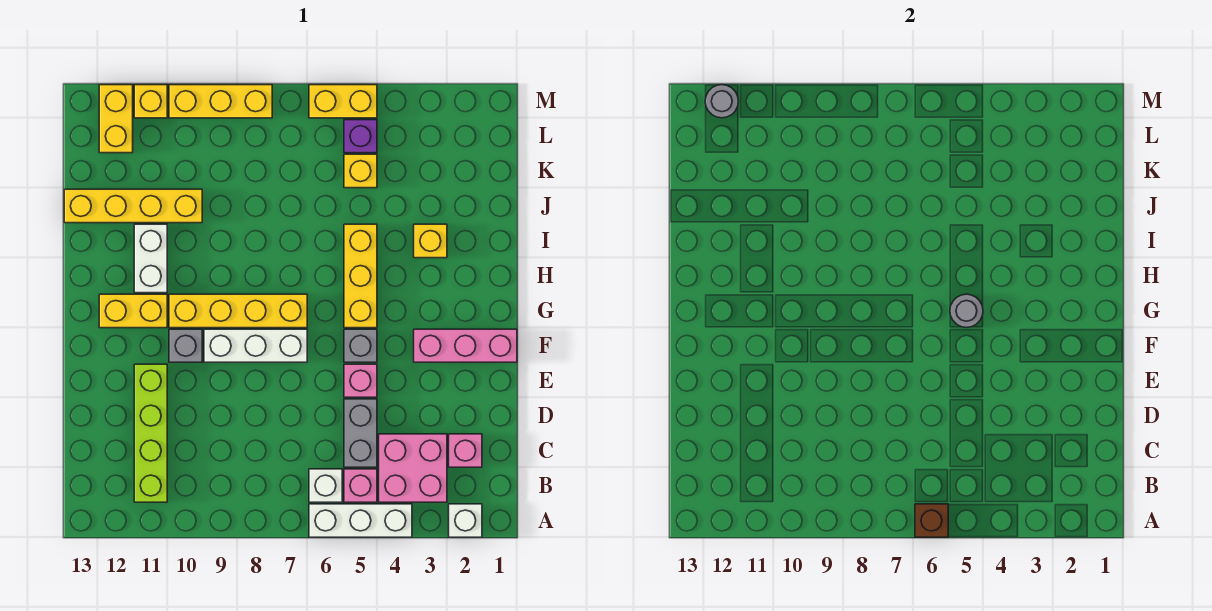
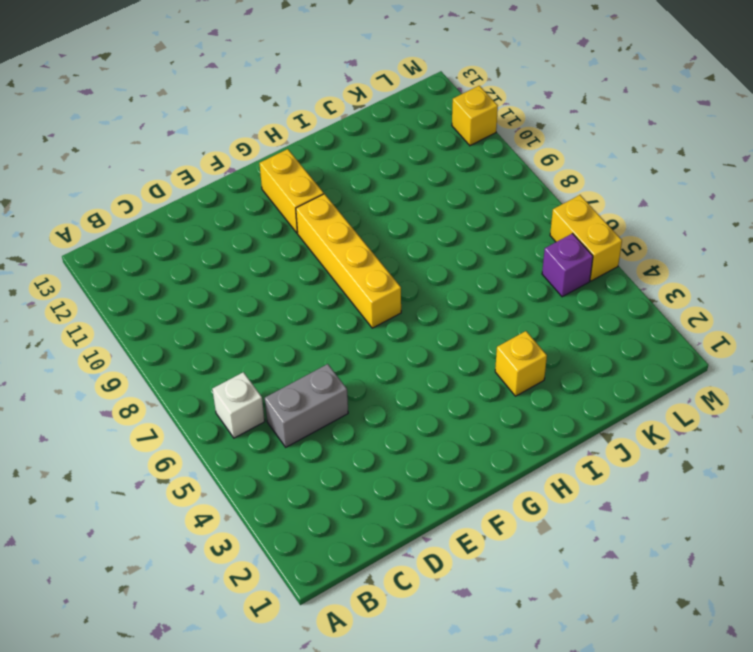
none -> white 1x1 brick [449,504,482,537]
none -> white 1x3 brick [309,504,412,537]
none -> pink 2x2 brick [379,434,447,502]

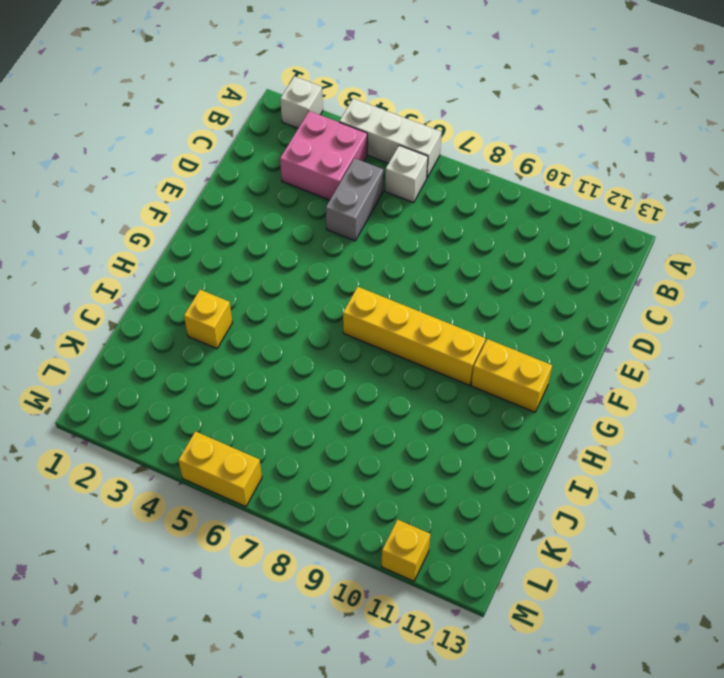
none -> pink 1x1 brick [344,469,377,502]
none -> lime 1x4 brick [134,364,167,502]
none -> pink 1x1 brick [449,434,482,467]

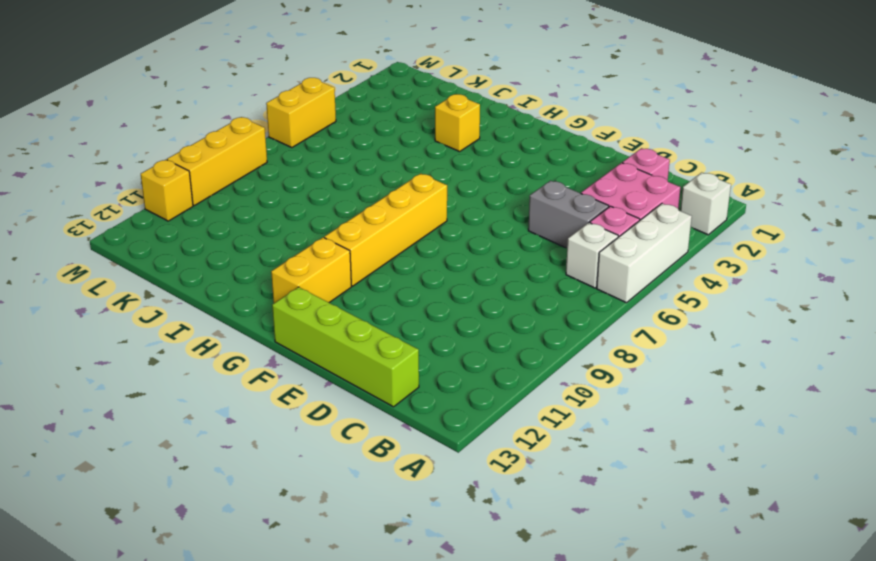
lime 1x4 brick [272,287,419,407] -> lime 1x4 brick moved to [134,364,167,502]
none -> pink 1x1 brick [344,364,377,397]
none -> pink 1x3 brick [414,329,517,362]
none -> grey 1x1 brick [344,329,377,362]

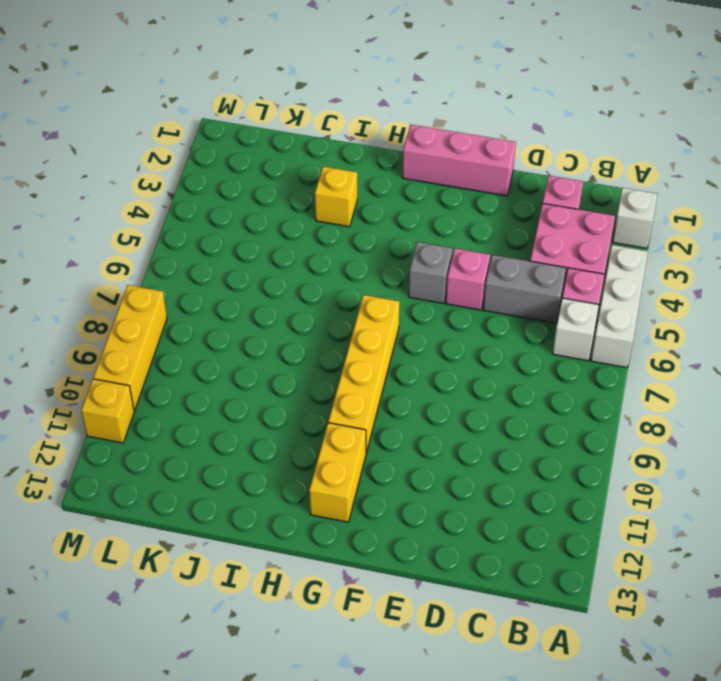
pink 1x3 brick [402,125,516,196] -> pink 1x3 brick turned to [414,329,517,362]
none -> lime 1x4 brick [134,364,167,502]
none -> white 1x3 brick [204,329,307,362]
none -> grey 1x1 brick [169,329,202,362]

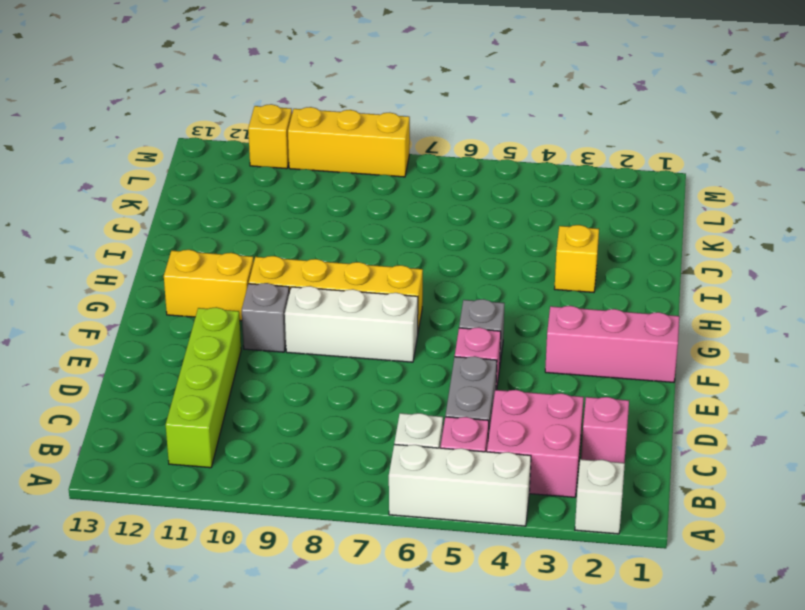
none -> yellow 1x3 brick [344,224,377,328]
none -> white 1x2 brick [134,224,167,293]
none -> yellow 1x4 brick [64,189,202,223]

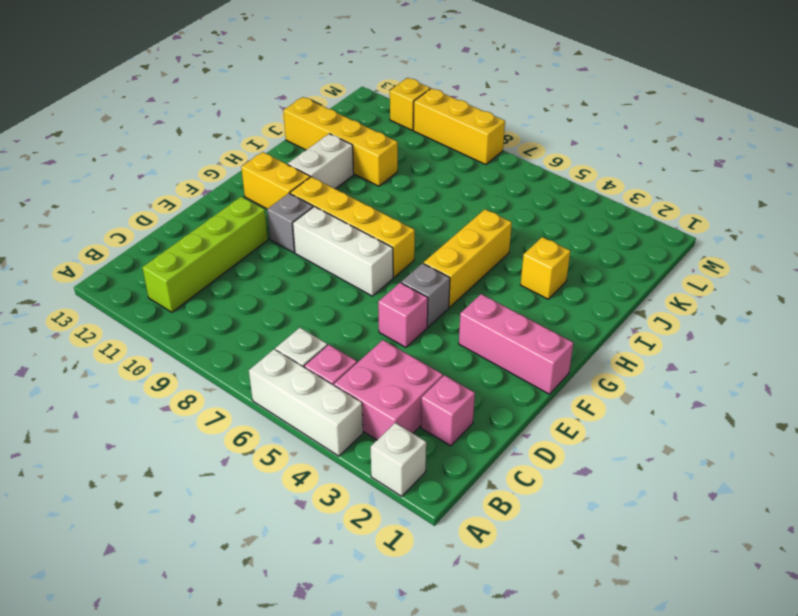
none -> grey 1x2 brick [344,399,377,467]
none -> yellow 1x1 brick [344,154,377,188]
none -> purple 1x1 brick [344,120,377,153]

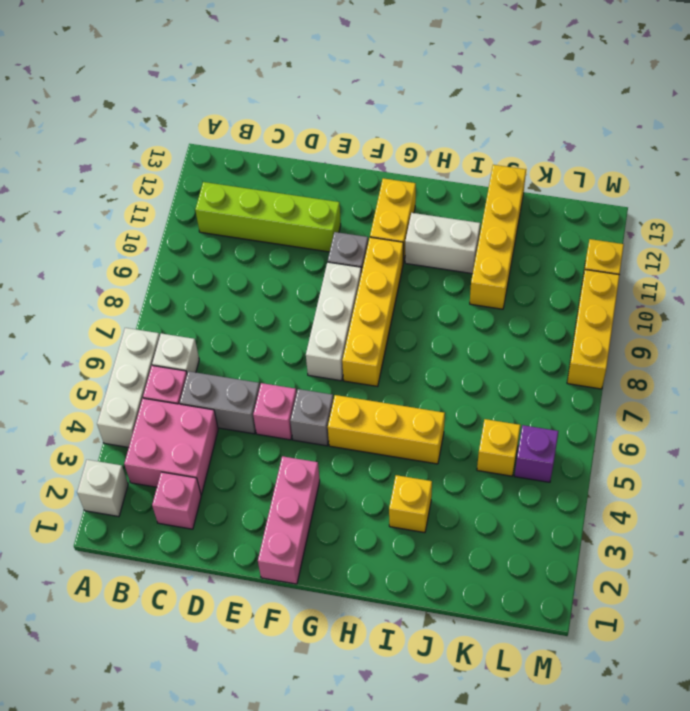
none -> yellow 1x2 brick [99,85,133,153]
none -> yellow 1x2 brick [309,85,377,118]
none -> brown 1x1 brick [915,504,948,537]

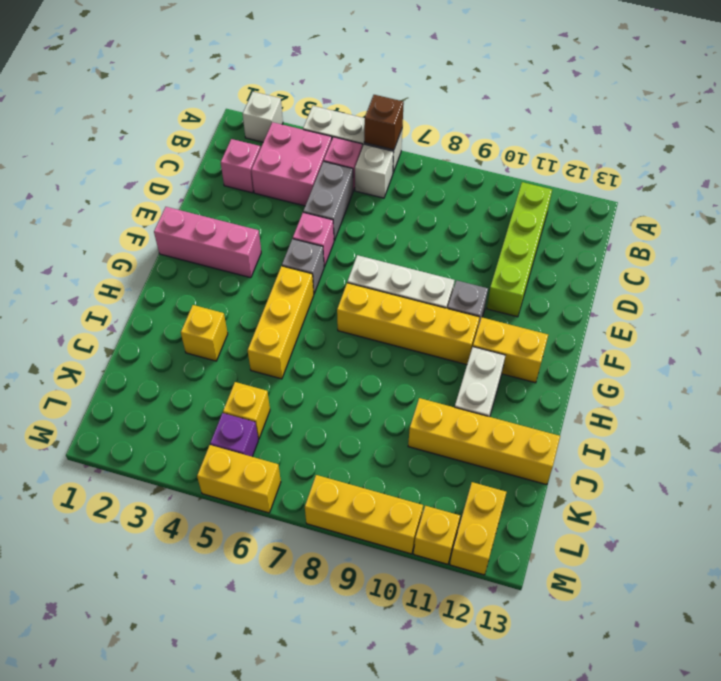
none -> grey 1x1 round brick [950,294,983,327]
none -> grey 1x1 round brick [705,85,738,118]

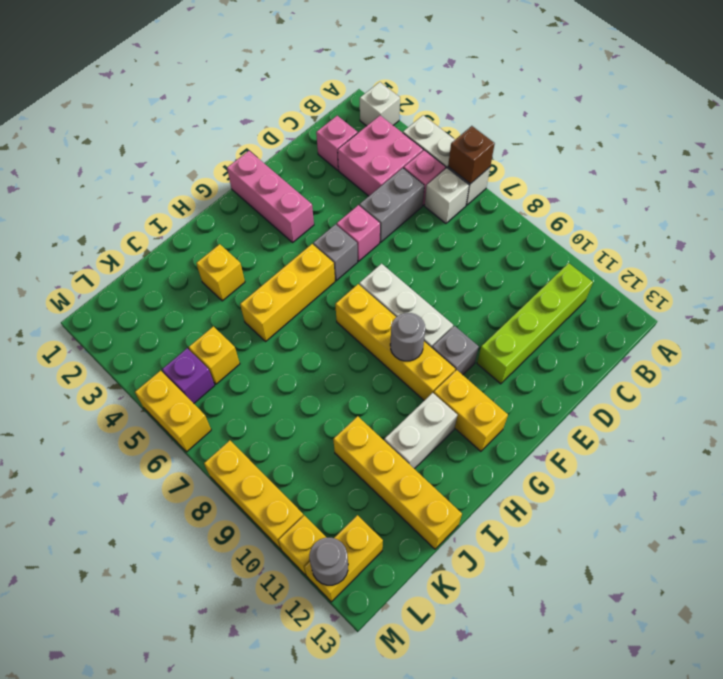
grey 1x1 round brick [390,313,425,361] -> grey 1x1 round brick moved to [950,294,983,327]

